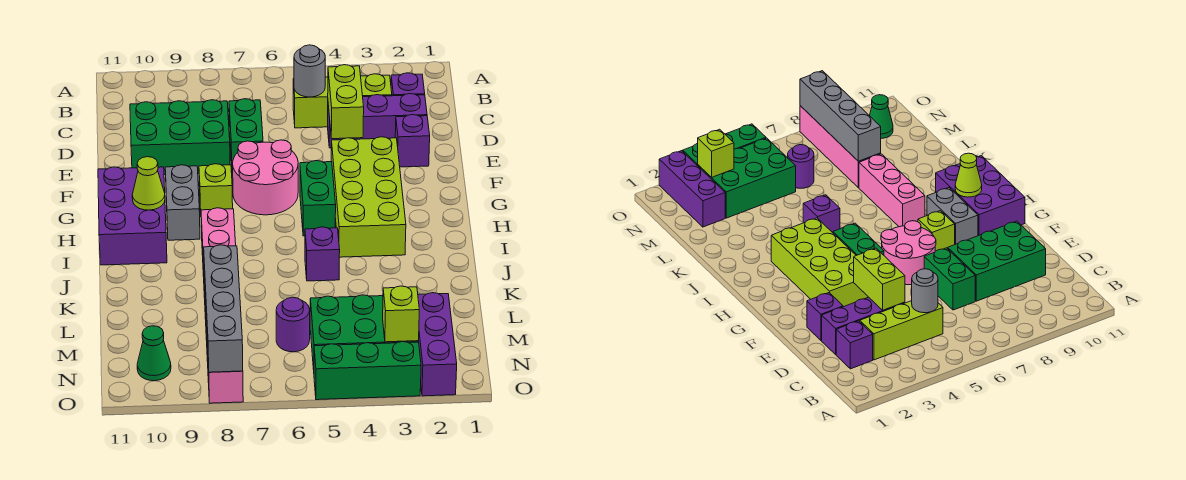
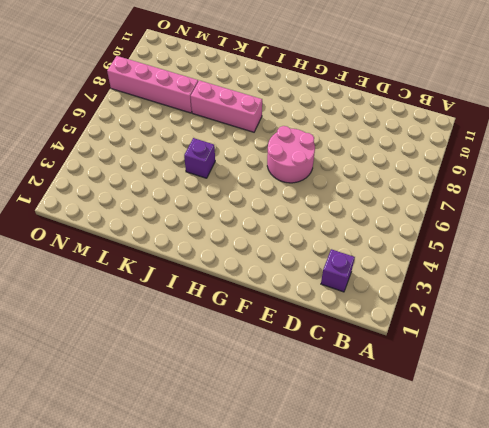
none -> lime 1x3 brick [293,74,392,128]
none -> purple 1x3 brick [328,94,427,148]
none -> green 1x2 brick [229,99,263,172]

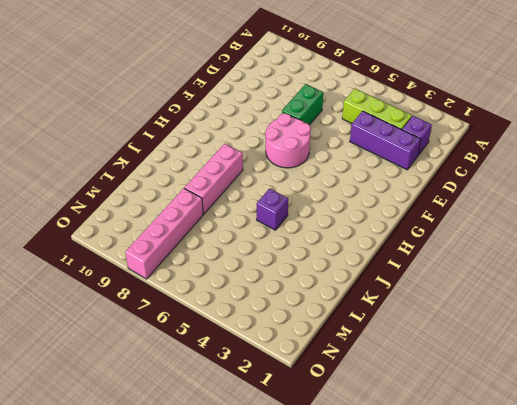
none -> green 2x3 brick [130,100,230,175]
none -> purple 1x1 brick [395,115,430,167]
none -> lime 2x4 brick [331,137,406,257]

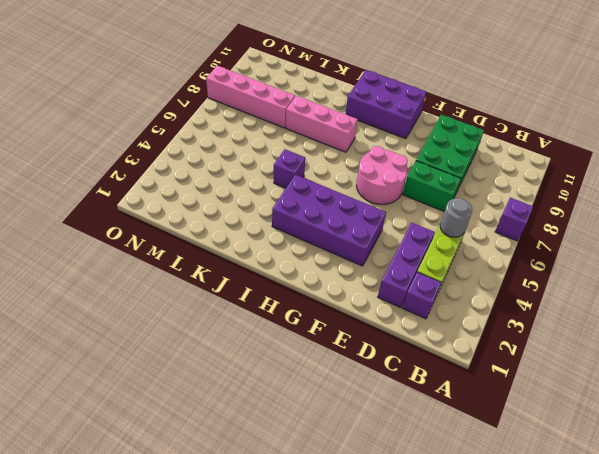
purple 1x1 brick [495,197,533,241] -> purple 1x1 brick moved to [395,115,430,167]
purple 2x4 brick [272,175,386,266] -> lime 2x4 brick [331,137,406,257]
none -> green 1x2 brick [300,161,336,236]
none -> lime 1x1 brick [199,164,233,213]
none -> grey 1x2 brick [165,165,200,240]

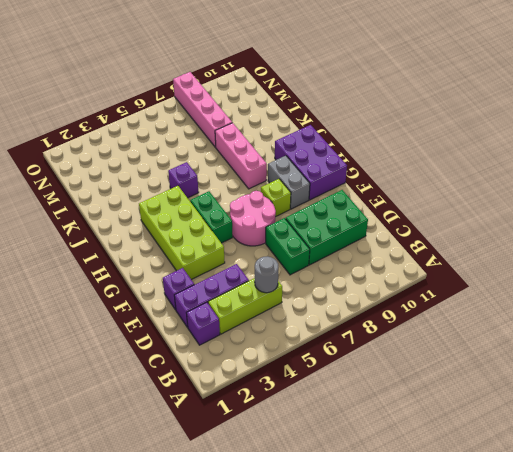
none -> purple 1x3 brick [418,293,457,396]
none -> green 2x3 brick [310,295,419,370]
none -> purple 1x1 round brick [276,297,310,352]

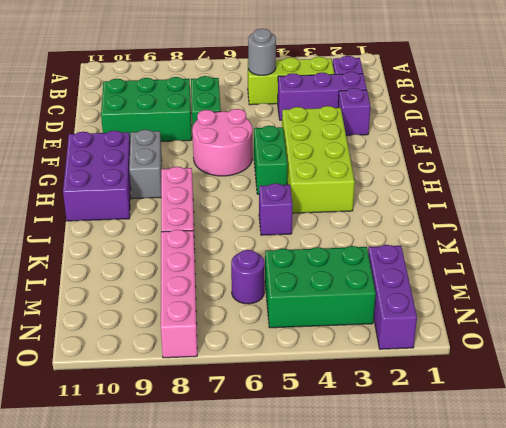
none -> lime 1x1 brick [199,164,233,213]
none -> green 1x1 cone [137,326,171,381]
none -> green 1x3 brick [314,342,421,400]

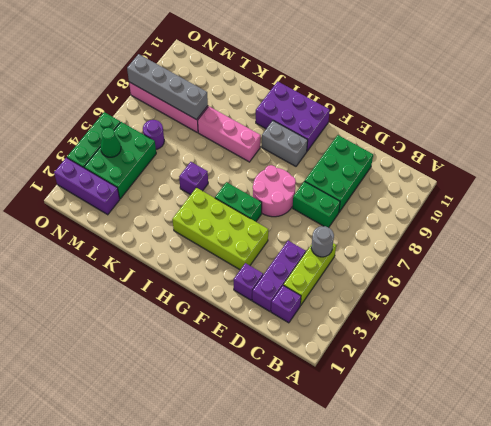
green 1x1 cone [100,128,121,157] -> green 1x1 cone moved to [137,326,171,381]
none -> lime 1x1 brick [199,164,233,213]
none -> lime 1x2 brick [328,65,364,139]
none -> lime 1x1 cone [132,157,165,210]

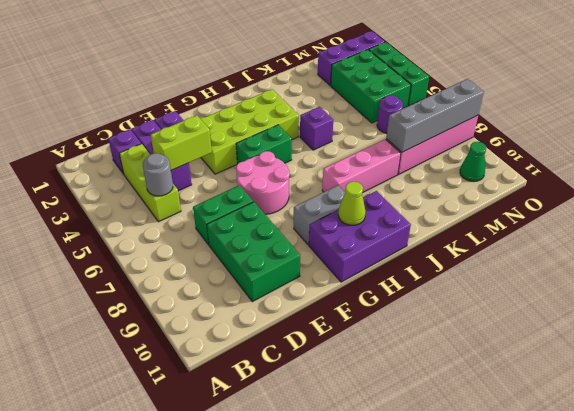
none -> lime 1x1 brick [199,164,233,213]
none -> lime 1x1 brick [383,286,419,342]

